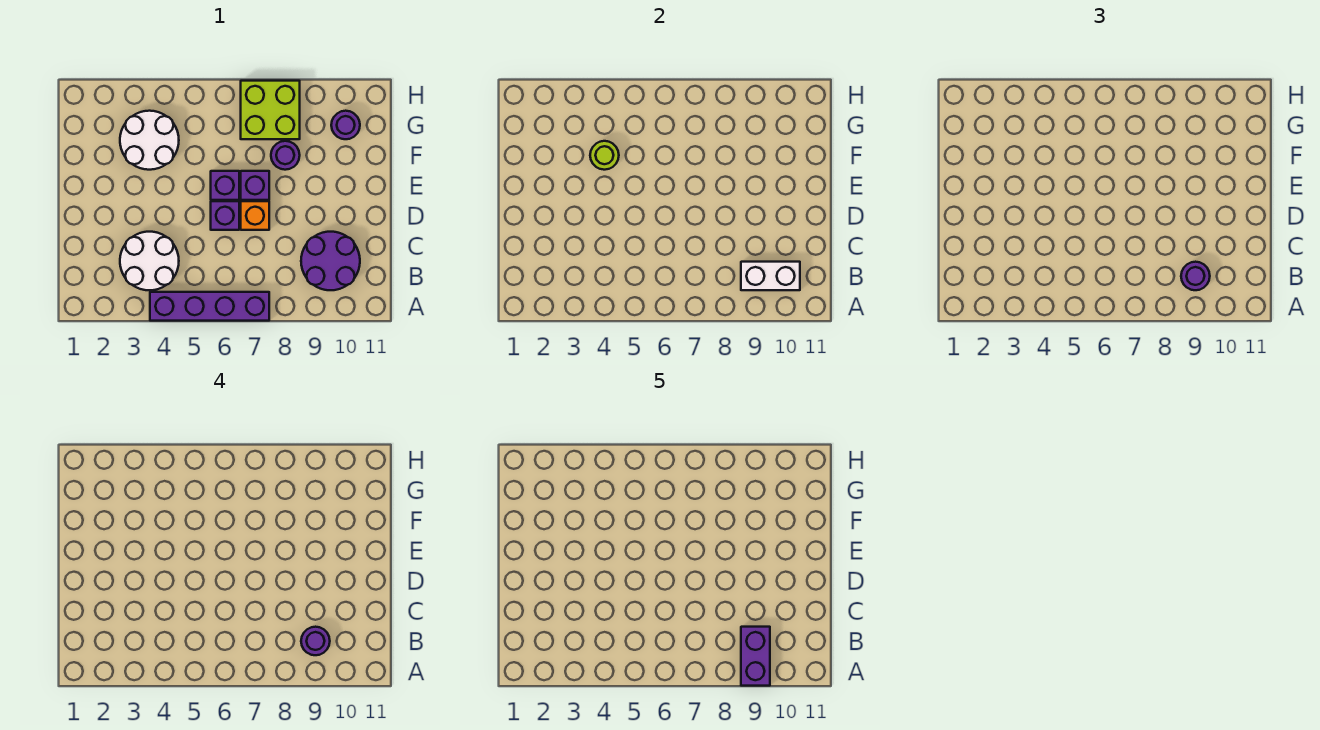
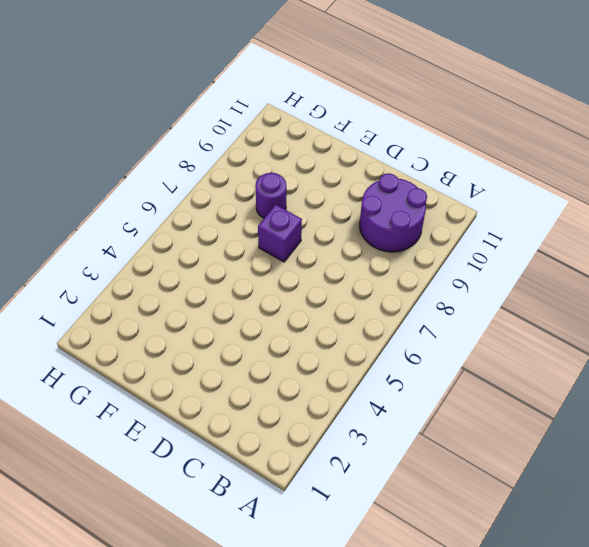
none -> purple 1x4 brick [150,292,269,321]
none -> white 2x2 round brick [120,232,179,290]
none -> purple 1x1 brick [211,201,239,230]

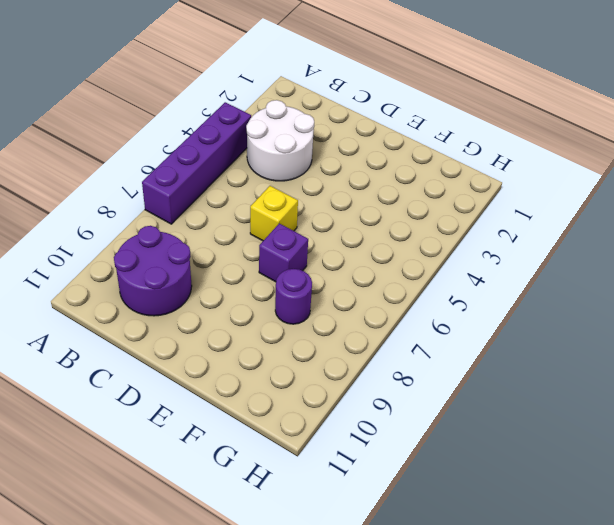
yellow 1x1 brick [250,186,298,241] -> purple 1x1 brick [211,201,239,230]
none -> orange 1x1 brick [241,201,269,230]
none -> purple 1x1 brick [211,171,239,200]
none -> white 2x2 round brick [120,111,179,170]

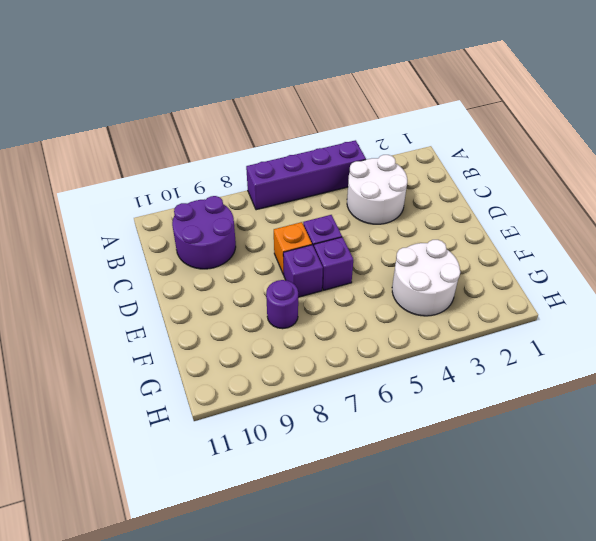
none -> lime 2x2 brick [241,81,300,139]
none -> purple 1x1 round brick [331,111,360,139]
none -> white 1x2 brick [741,262,800,290]

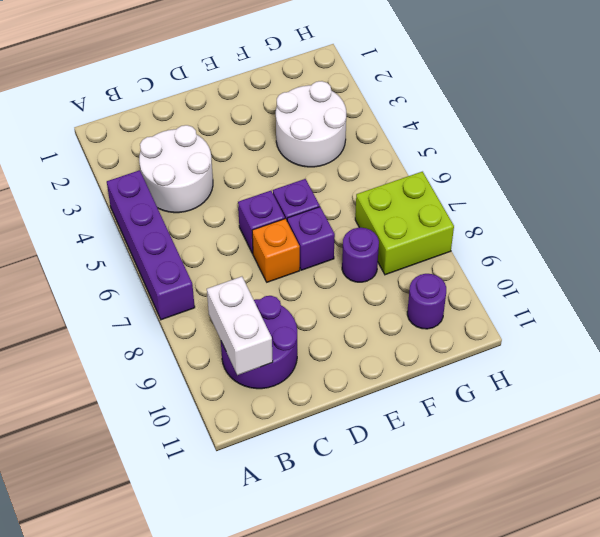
none -> lime 1x1 round brick [590,141,619,170]
none -> purple 1x1 round brick [1181,262,1210,290]
none -> purple 1x1 round brick [301,627,330,655]

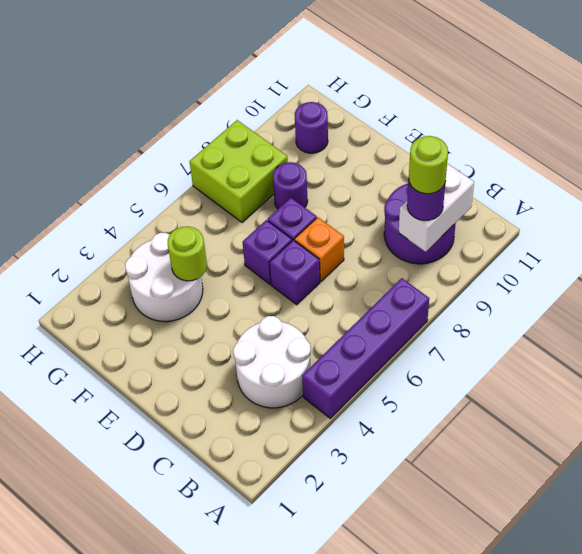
lime 1x1 round brick [409,136,448,194] -> purple 1x1 round brick [301,627,330,655]
none -> purple 1x2 brick [741,627,770,686]

